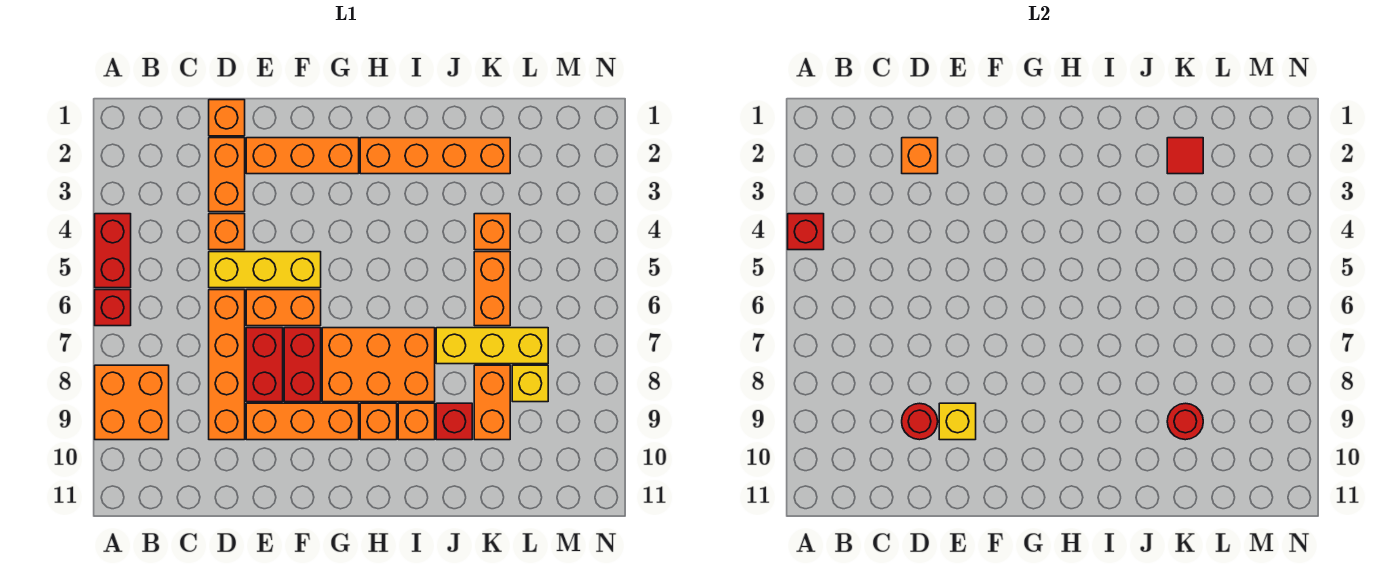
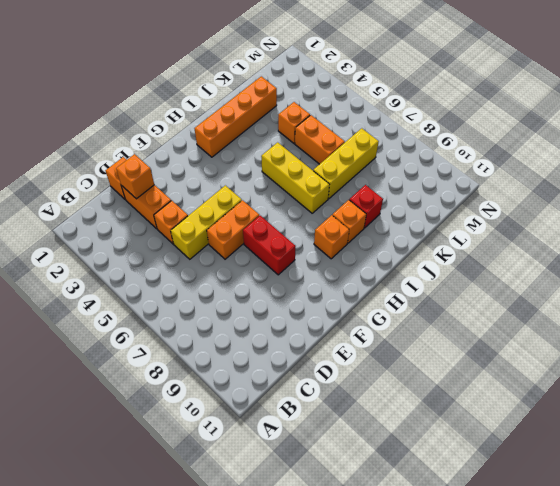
yellow 1x3 brick [261,142,329,213] -> orange 2x3 brick [322,328,435,402]
none -> red 1x2 brick [95,214,131,288]
none -> red 1x1 brick [95,290,131,326]
none -> orange 2x2 brick [95,365,169,440]

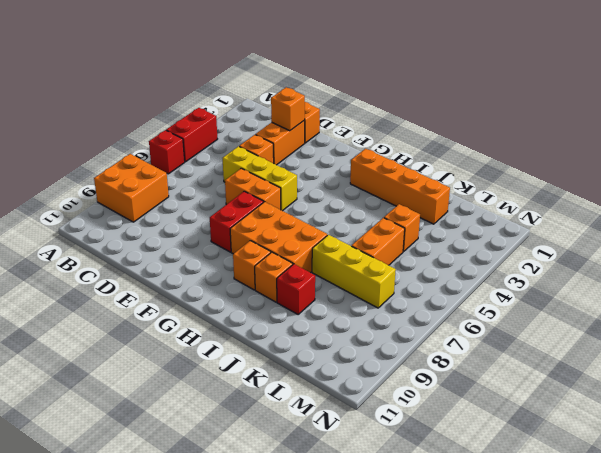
none -> orange 1x4 brick [209,290,245,440]
none -> orange 1x3 brick [246,138,359,174]
none -> red 1x2 brick [246,328,283,402]

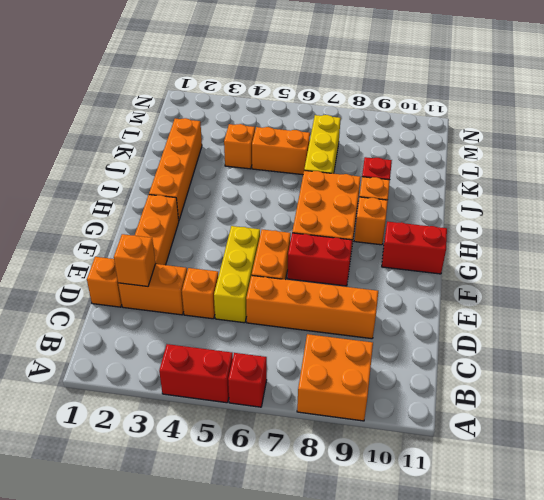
red 1x2 brick [382,222,447,274] -> red 1x2 brick moved to [246,328,283,402]
none -> orange 1x3 brick [246,403,359,440]
none -> orange 1x2 brick [474,365,510,440]
none -> yellow 1x1 brick [512,365,548,402]

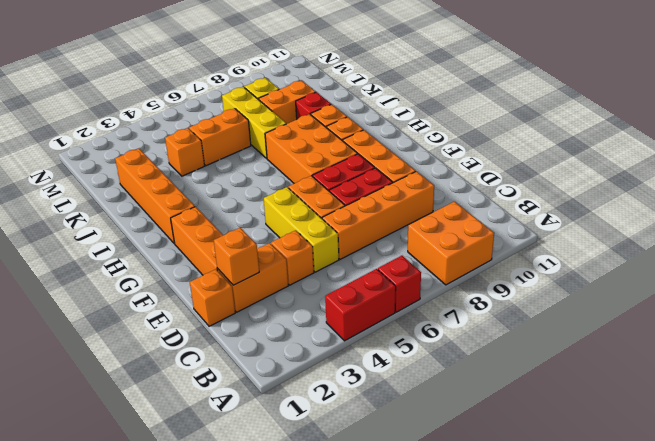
none -> red 1x1 brick [788,214,824,250]
none -> red 1x1 round brick [902,403,938,440]
none -> yellow 1x1 brick [939,403,976,440]

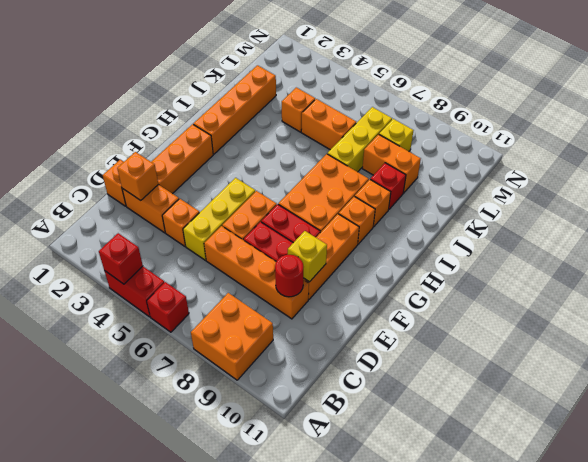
none -> red 1x1 tile [1167,138,1203,174]
none -> red 1x1 round brick [1167,403,1203,440]

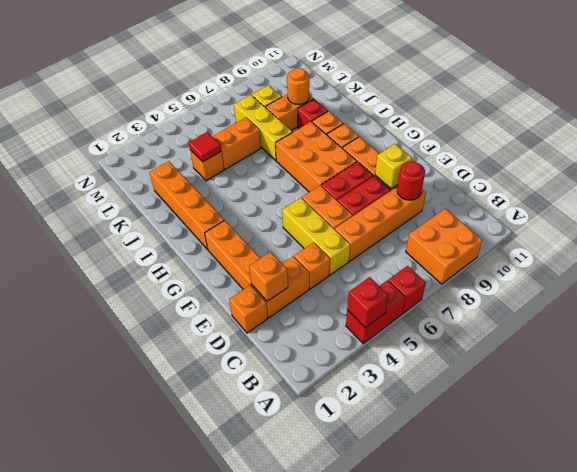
red 1x1 tile [189,132,221,162] -> red 1x1 tile moved to [1167,138,1203,174]
orange 1x1 round brick [287,68,309,104] -> red 1x1 round brick [1167,403,1203,440]

